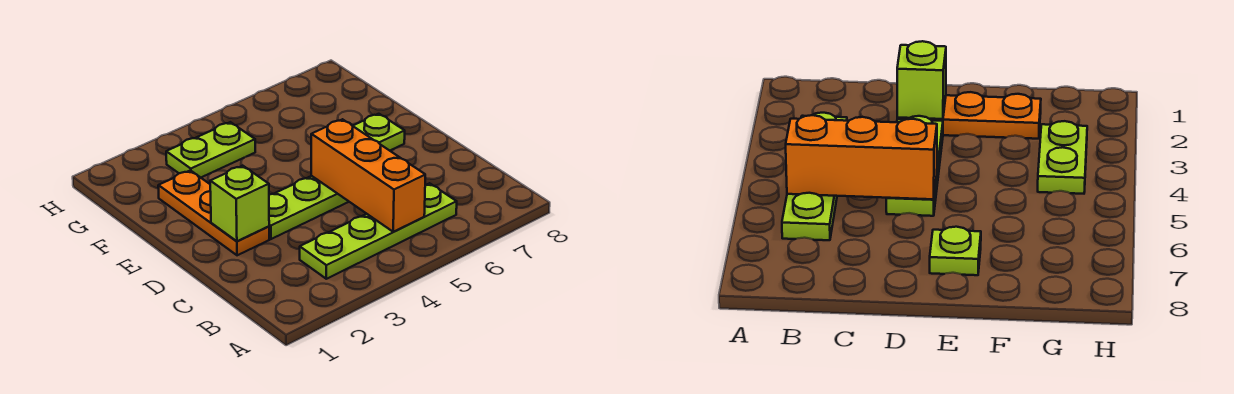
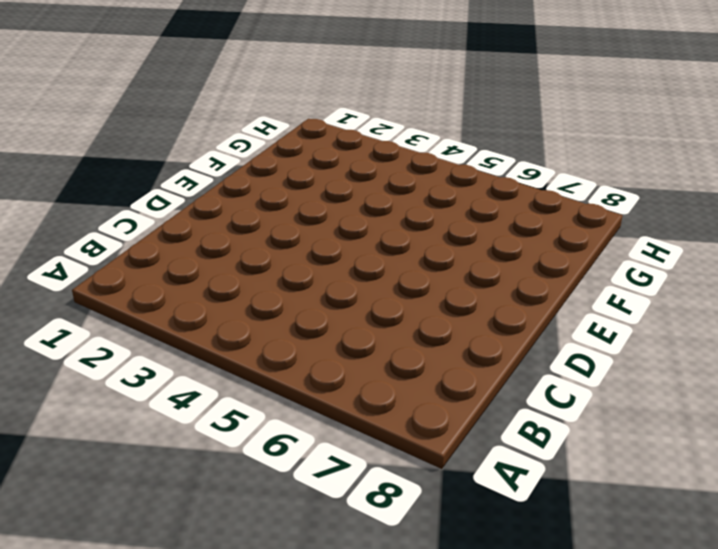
none -> lime 1x4 plate [300,183,457,279]
none -> orange 1x3 plate [158,170,269,255]

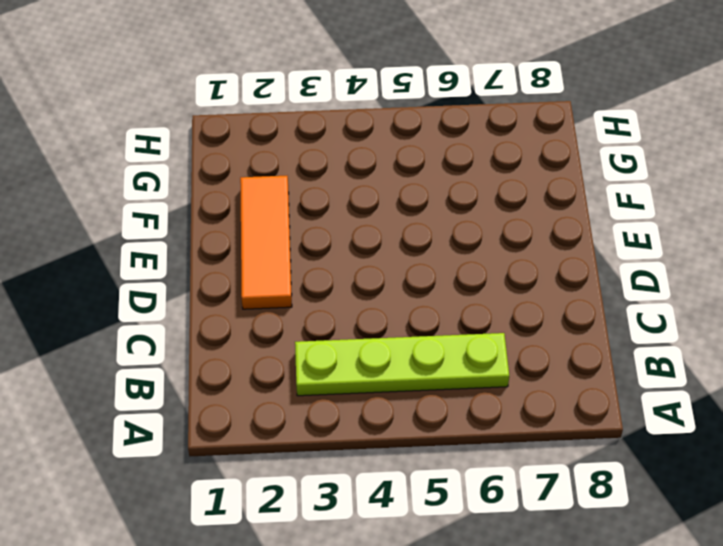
orange 1x3 tile [240,176,292,309] -> orange 1x3 plate [158,170,269,255]
none -> lime 1x3 plate [269,176,349,239]
none -> lime 1x1 plate [353,114,405,151]

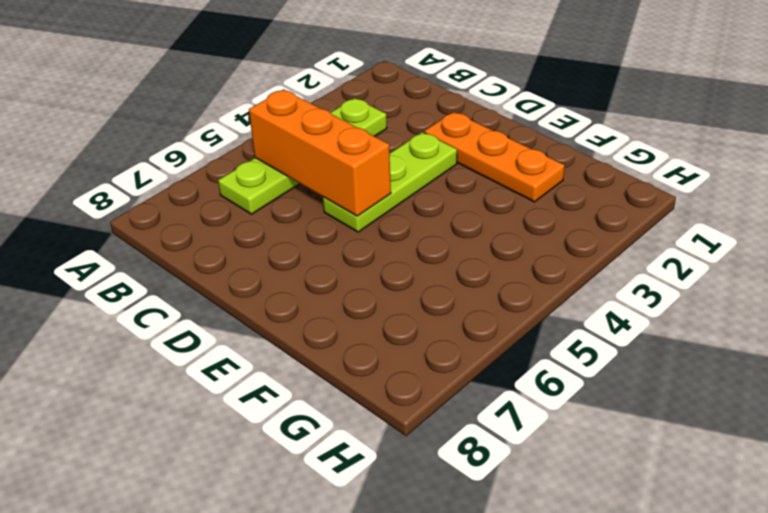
none -> lime 1x1 plate [353,114,405,151]
none -> lime 1x2 plate [166,122,255,177]

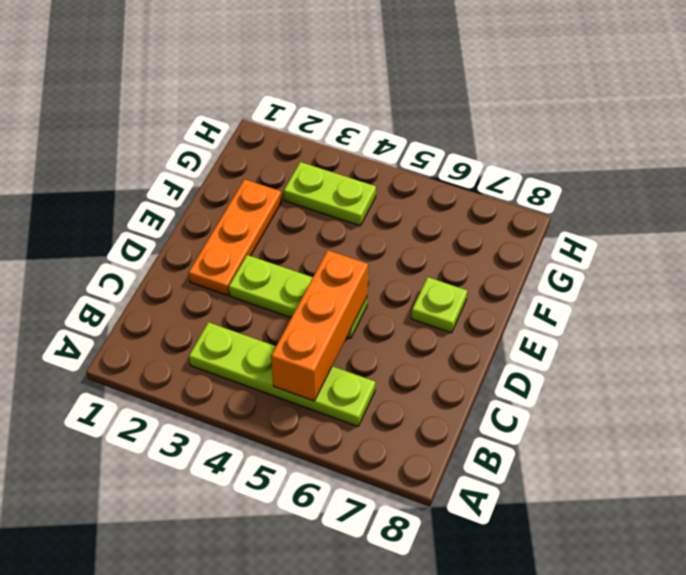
none -> lime 1x1 brick [210,166,269,241]

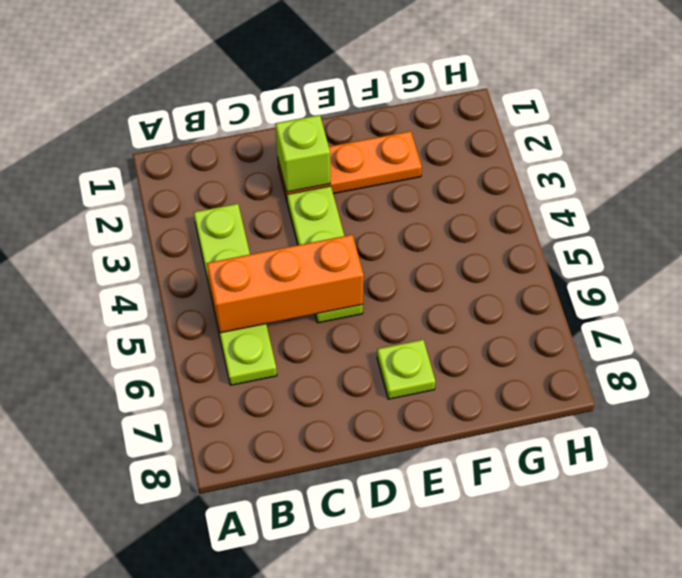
none -> lime 1x2 plate [166,122,255,177]

